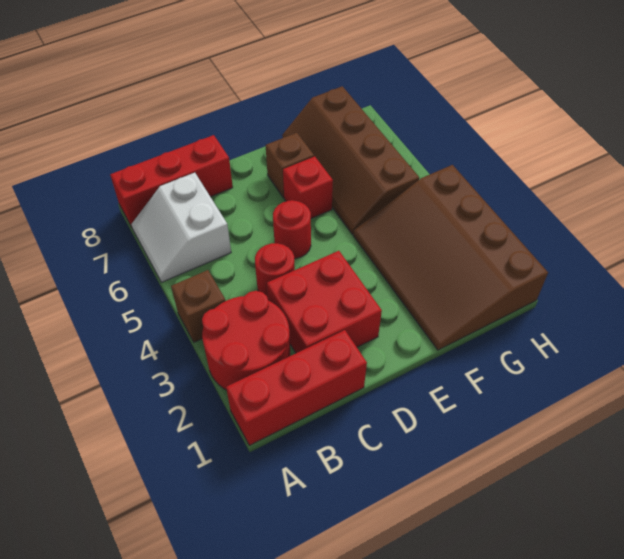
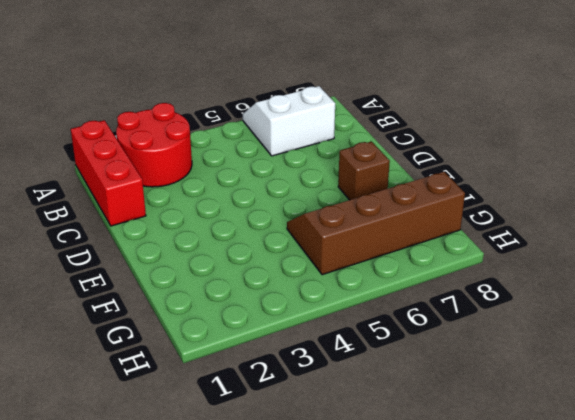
none -> brown 1x1 brick [171,270,226,342]
none -> red 1x3 brick [110,135,233,227]
none -> red 2x2 brick [267,251,382,353]

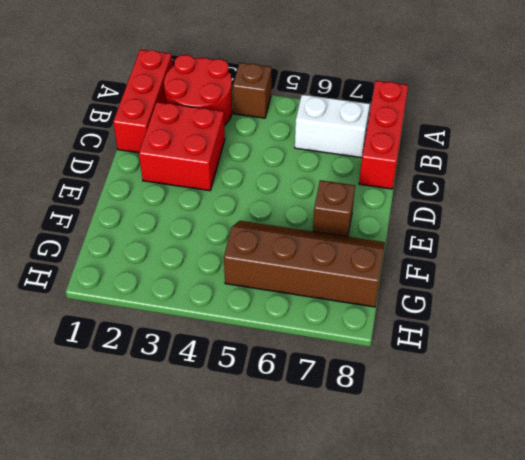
none -> red 1x1 round brick [255,243,295,298]
none -> red 1x1 round brick [273,200,311,259]
none -> red 1x1 brick [283,156,333,218]

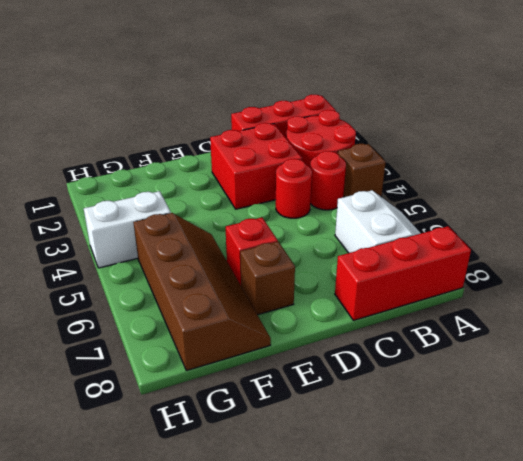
red 1x1 round brick [310,151,346,210] -> red 1x1 round brick moved to [273,200,311,259]
white 1x2 brick [84,191,171,268] -> brown 3x4 slope [353,165,548,350]

